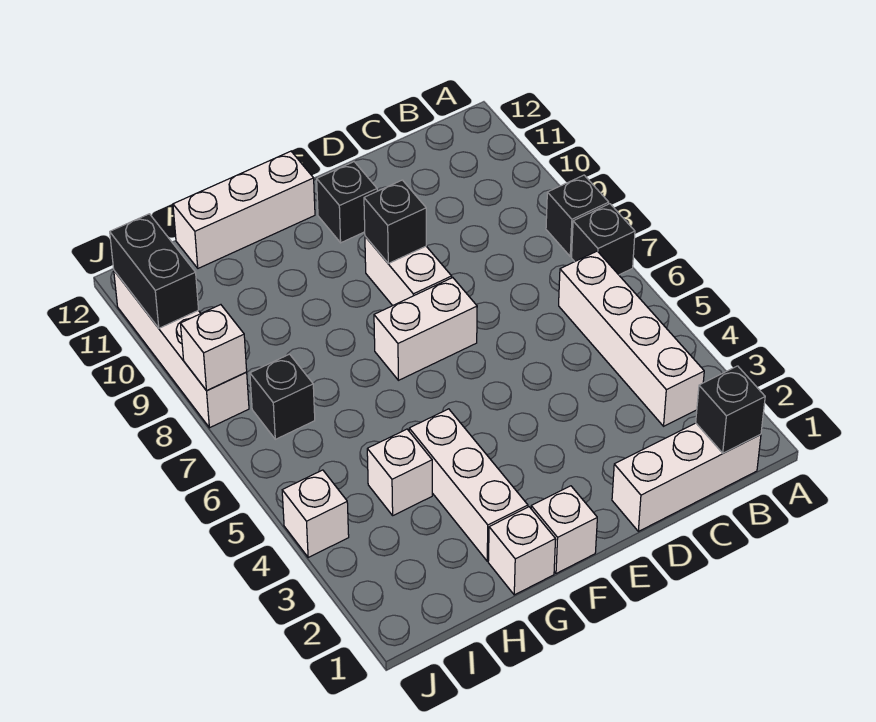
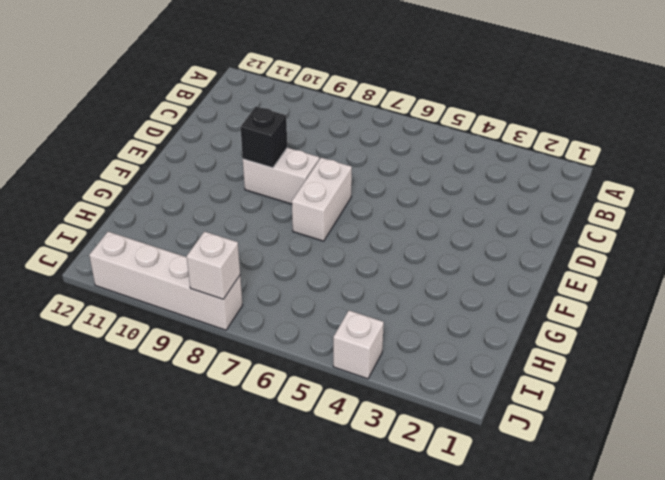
none -> black 1x1 brick [572,204,635,275]
none -> black 1x1 brick [546,175,609,257]
none -> white 1x3 brick [612,423,761,531]

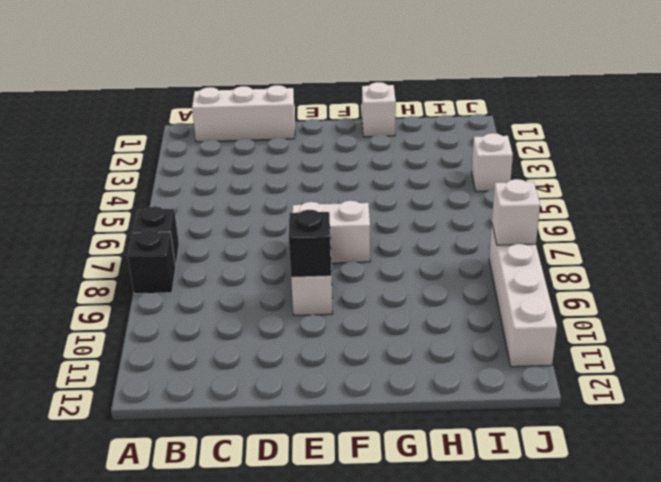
none -> white 1x4 brick [559,251,704,426]
none -> black 1x1 brick [317,162,377,243]
none -> white 1x1 brick [531,486,597,574]

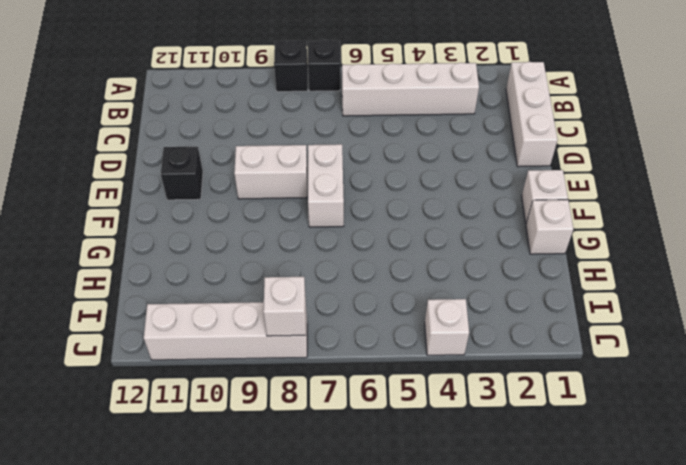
none -> white 1x3 brick [173,151,315,268]
none -> white 1x3 brick [409,409,528,561]
none -> white 1x1 brick [367,429,432,515]

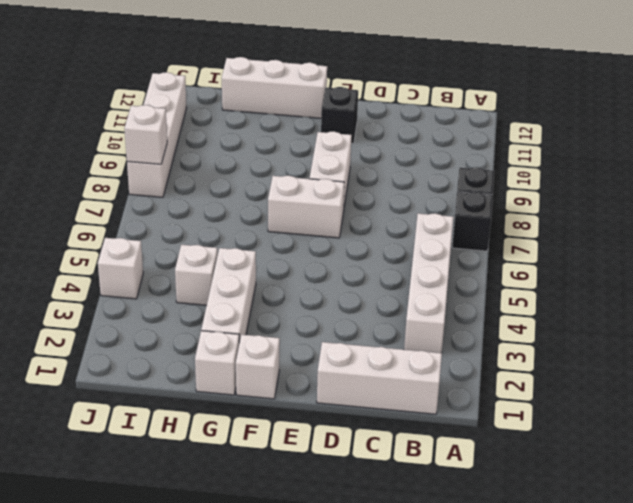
none -> black 1x1 brick [250,354,315,439]
none -> black 1x1 brick [696,366,765,453]
none -> black 1x1 brick [364,180,426,263]

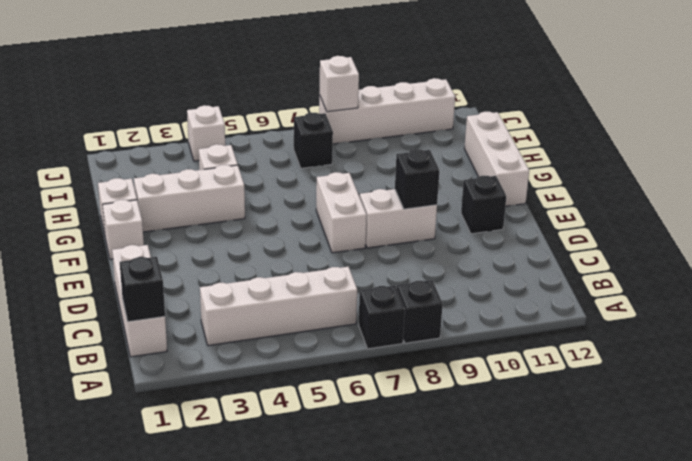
none -> black 1x2 brick [110,214,199,328]

